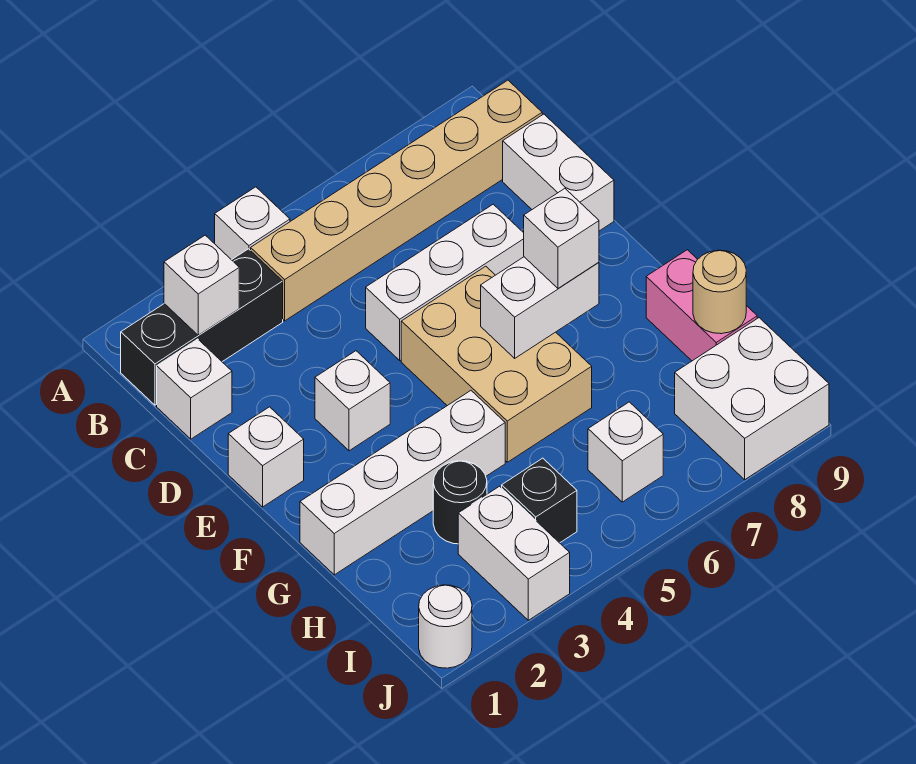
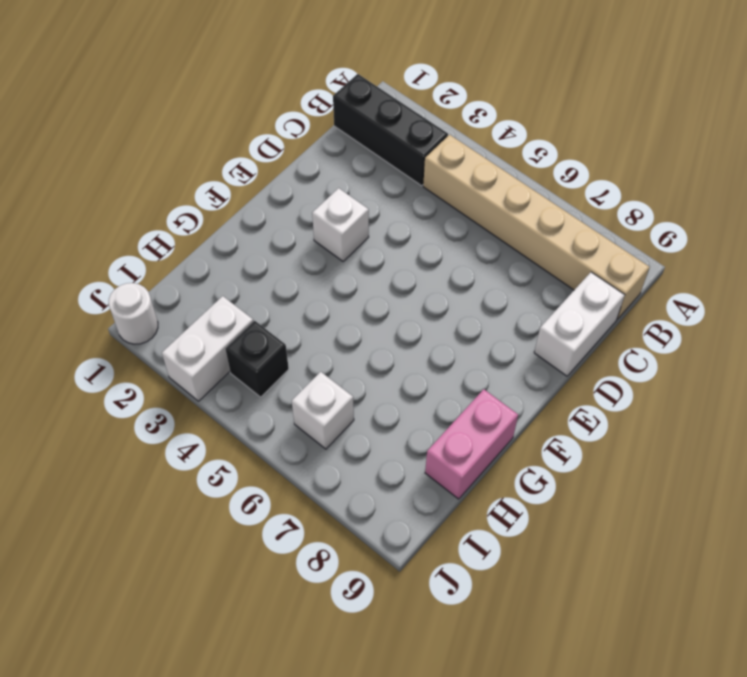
none -> white 1x1 brick [215,187,290,260]
none -> white 1x1 brick [157,339,232,439]
none -> white 1x3 brick [366,204,524,360]

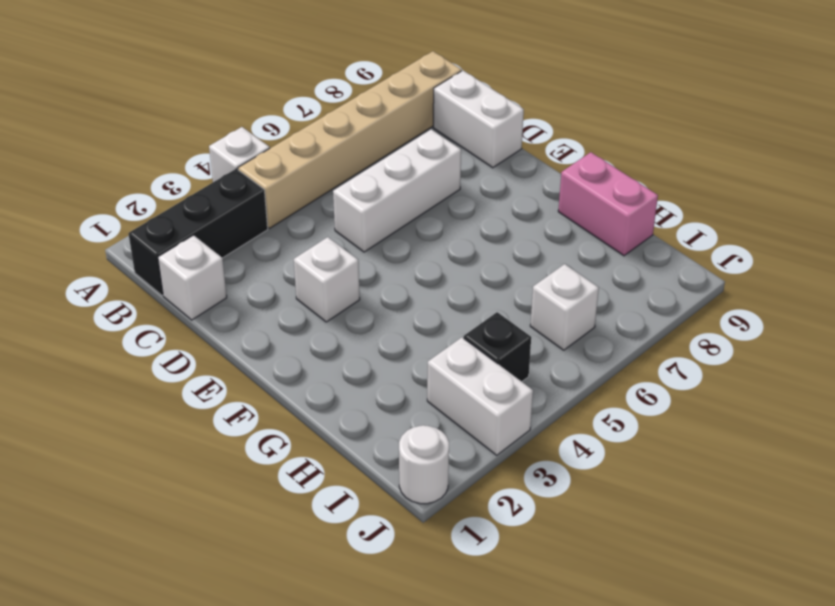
none -> white 1x1 brick [228,407,304,507]
none -> tan 2x3 brick [401,266,592,462]
none -> white 1x4 brick [300,391,505,575]

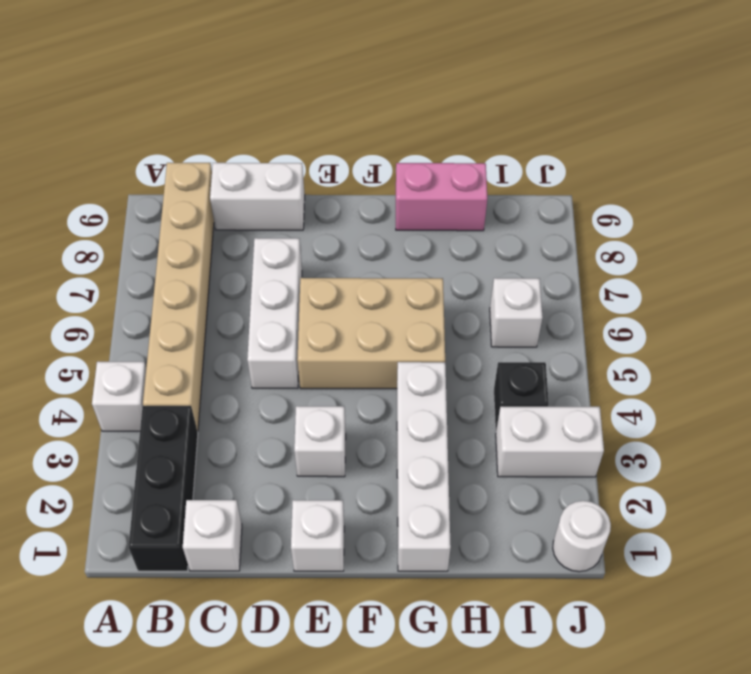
none -> black 1x1 round brick [433,461,487,544]
none -> white 2x2 brick [675,318,829,480]
none -> white 1x1 brick [164,235,239,335]

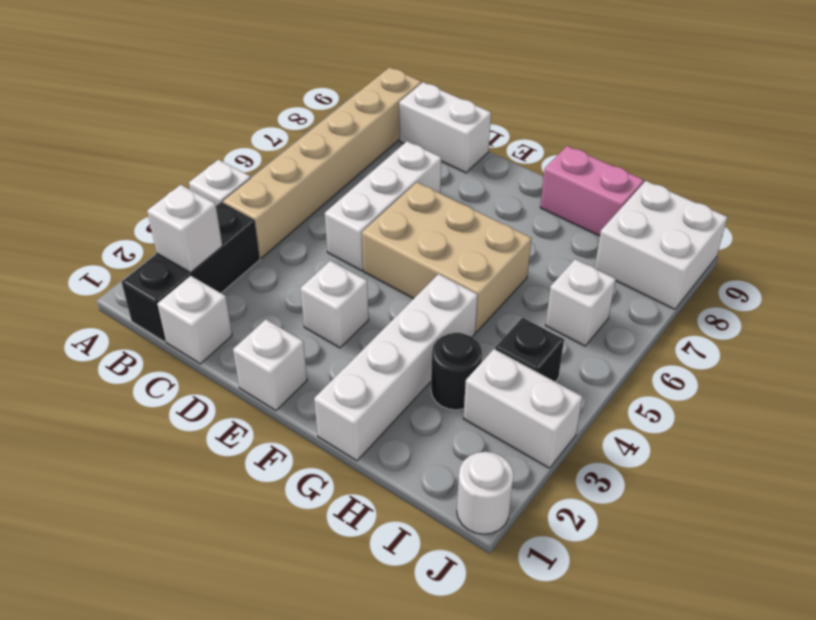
none -> white 1x2 brick [481,257,599,358]
none -> tan 1x1 round brick [693,250,746,334]
none -> white 1x1 brick [524,189,599,289]

